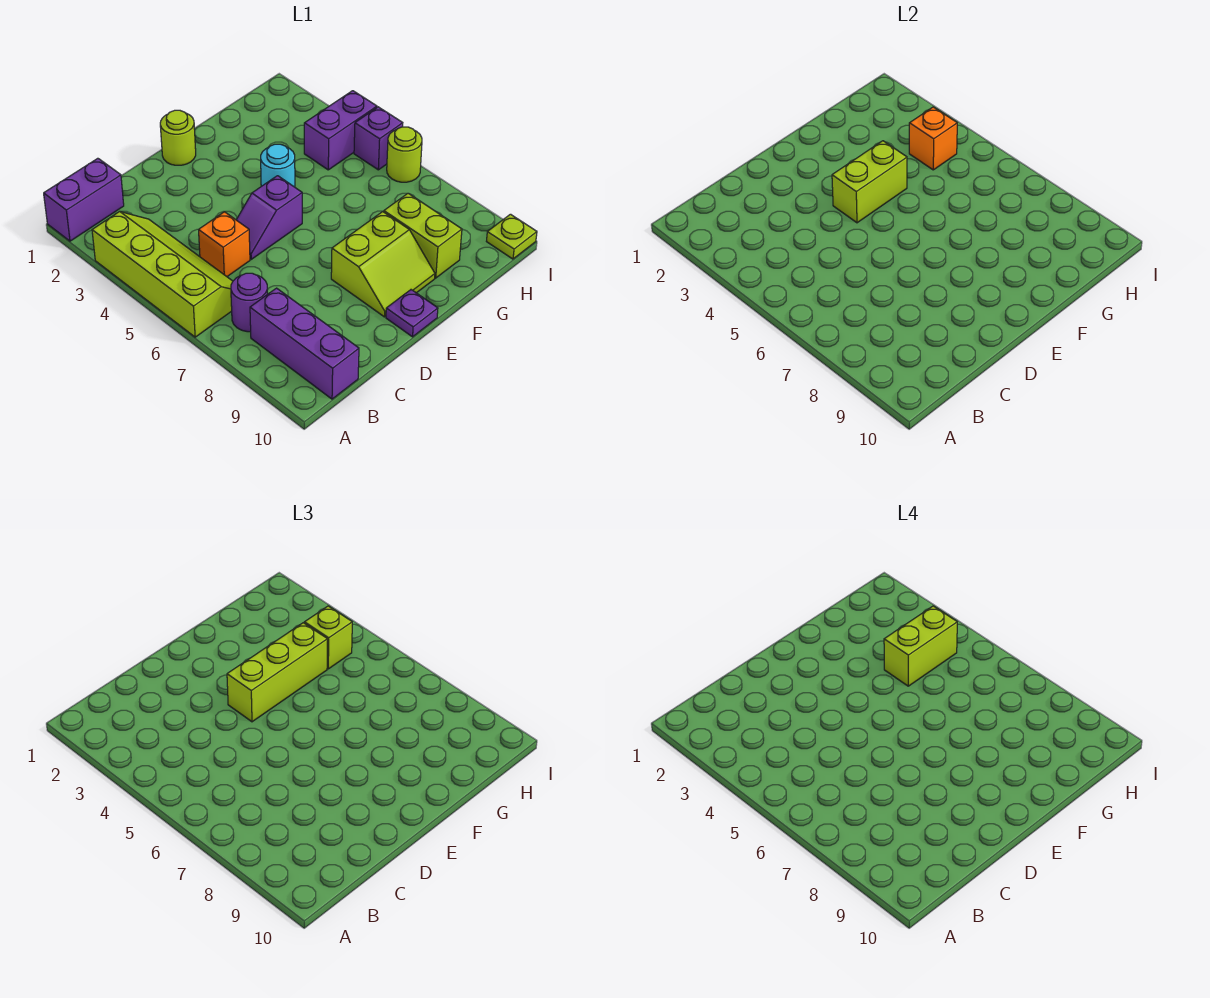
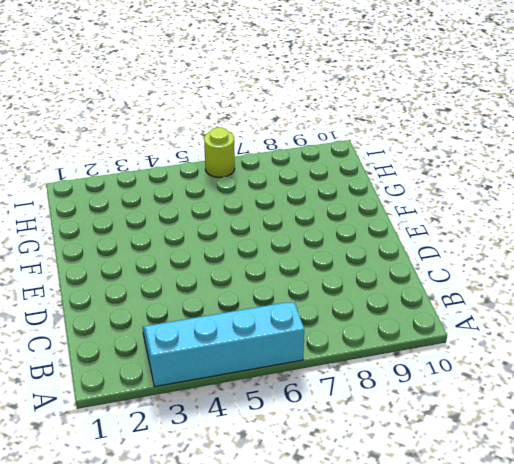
cyan 2x4 slope [143,303,304,387] -> lime 2x4 slope [92,211,233,337]
none -> purple 1x2 brick [44,158,124,241]
none -> purple 1x1 round brick [231,273,268,332]
none -> purple 1x3 brick [250,288,359,399]

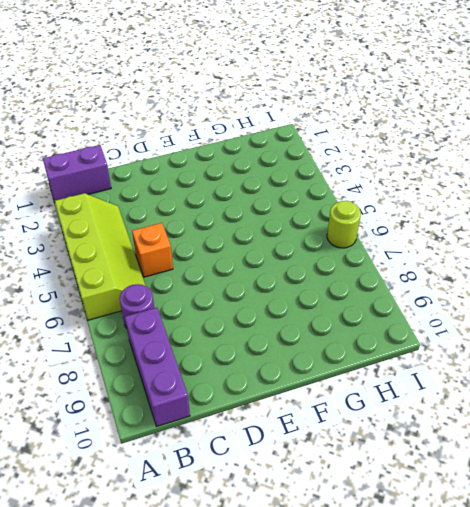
none -> purple 1x2 slope [237,176,302,259]
none -> lime 1x1 round brick [160,110,196,165]
none -> lime 2x2 slope [331,212,435,317]

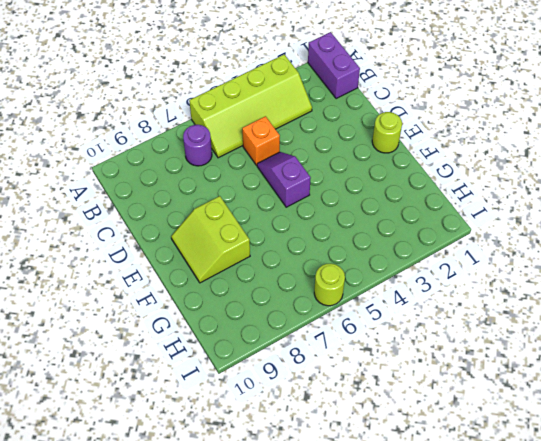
none -> purple 1x3 brick [250,288,359,399]
none -> purple 1x1 plate [386,290,438,337]
none -> cyan 1x1 round brick [261,144,295,187]

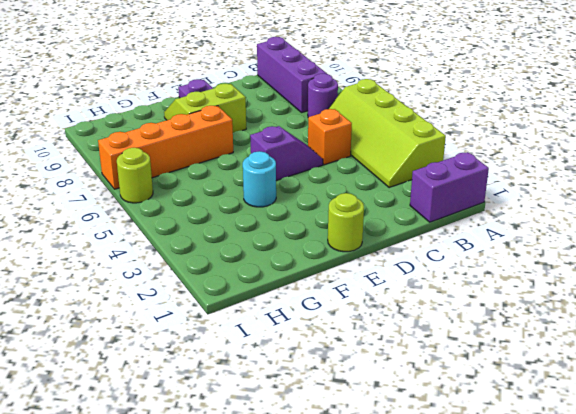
orange 1x4 brick [98,106,233,189] -> none
none -> lime 1x2 brick [384,193,462,278]
none -> purple 1x2 brick [304,91,377,170]
none -> purple 1x1 brick [354,107,403,170]

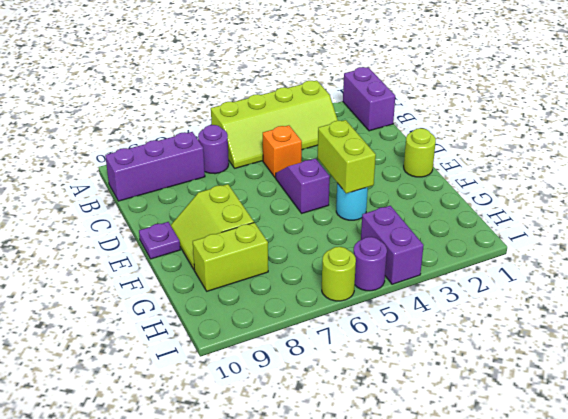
purple 1x1 round brick [354,237,387,291] -> purple 1x1 brick [354,107,403,170]
none -> lime 1x1 plate [486,214,537,259]
none -> orange 1x1 brick [909,107,957,170]
none -> lime 1x3 brick [227,623,328,722]

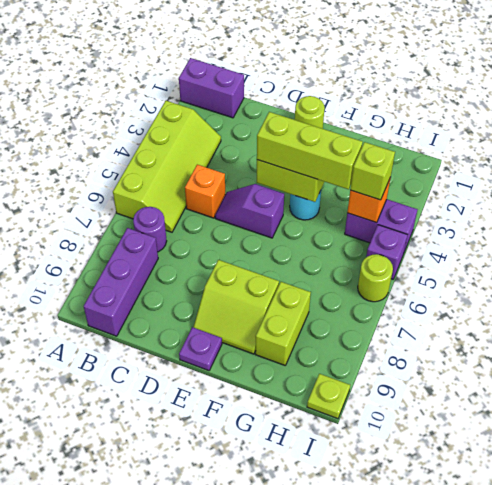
none -> lime 1x2 brick [884,606,957,686]

